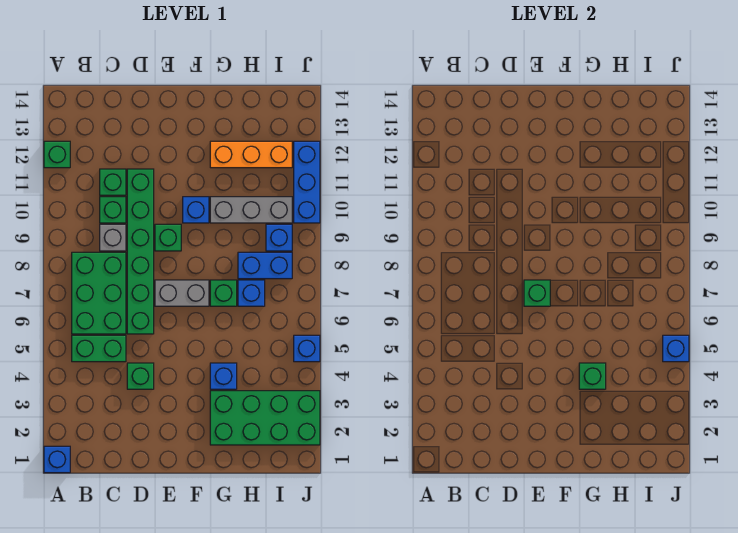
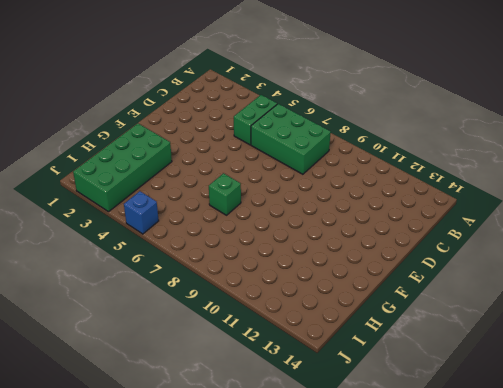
none -> blue 1x1 brick [44,446,70,473]
none -> green 1x1 brick [44,141,70,168]
none -> grey 1x1 brick [100,224,126,251]

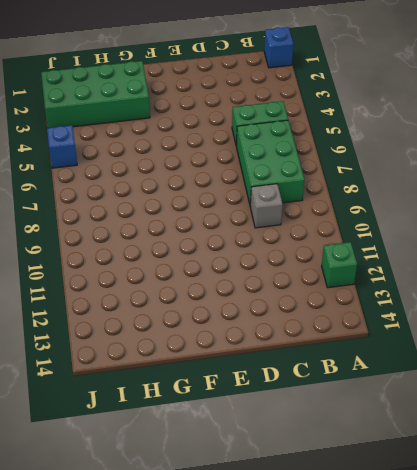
none -> green 1x1 brick [100,197,126,223]
none -> green 1x1 brick [100,169,126,195]
none -> green 1x1 brick [127,363,154,389]

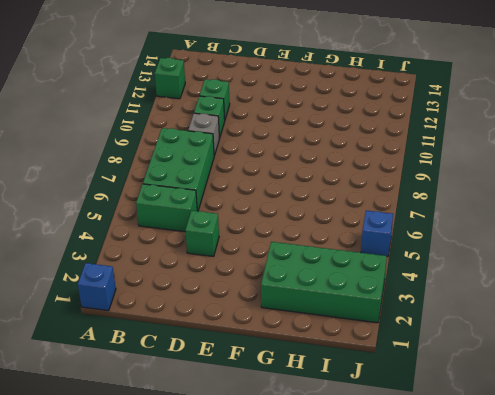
none -> green 1x6 brick [127,169,154,334]
none -> grey 1x2 brick [155,280,209,306]
none -> green 1x1 brick [155,224,181,251]

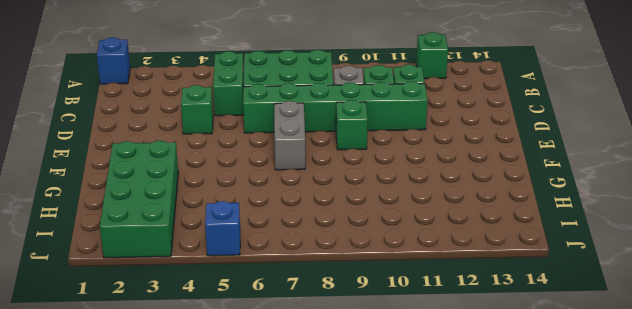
none -> blue 1x1 brick [183,197,209,223]
none -> blue 1x1 brick [210,363,237,389]
none -> green 1x1 brick [210,280,237,306]

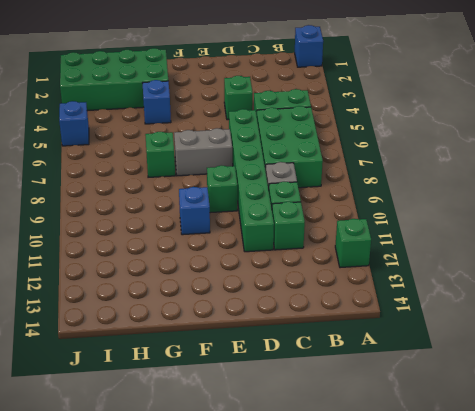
none -> grey 1x3 brick [210,197,292,223]
none -> orange 1x3 brick [210,141,292,168]
none -> blue 1x1 brick [238,280,265,306]

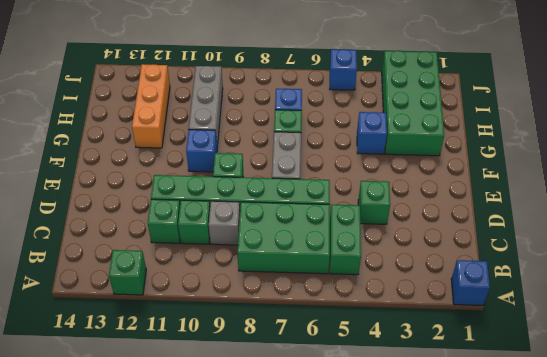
none -> blue 1x2 brick [238,252,292,279]
none -> blue 1x1 brick [266,224,292,251]
none -> blue 1x3 brick [294,141,320,223]

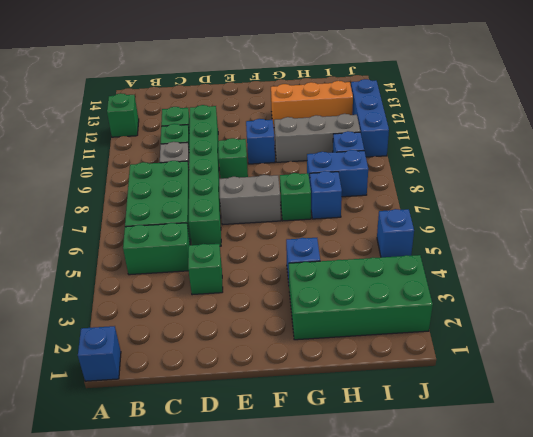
none -> green 1x1 brick [524,280,550,306]
none -> green 1x1 brick [579,363,606,389]
none -> blue 1x1 brick [663,335,689,362]

